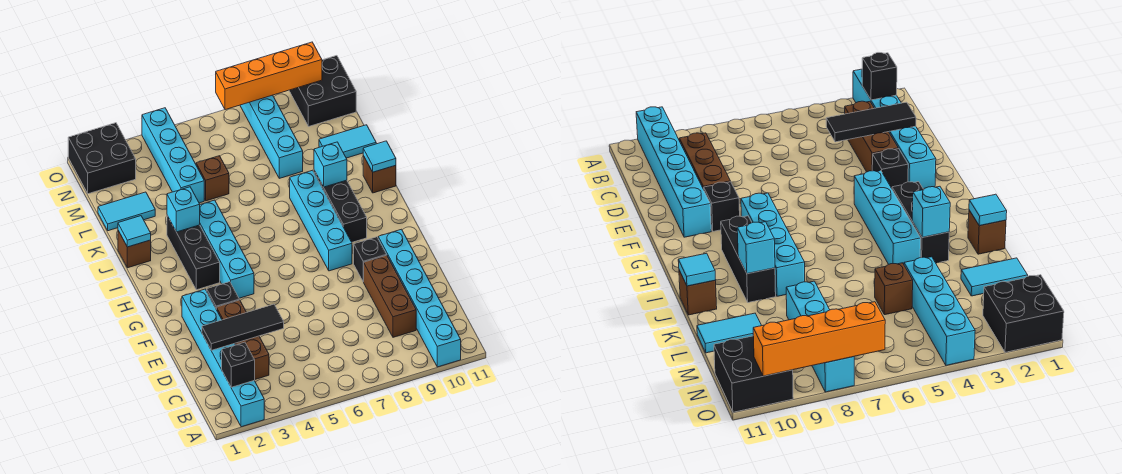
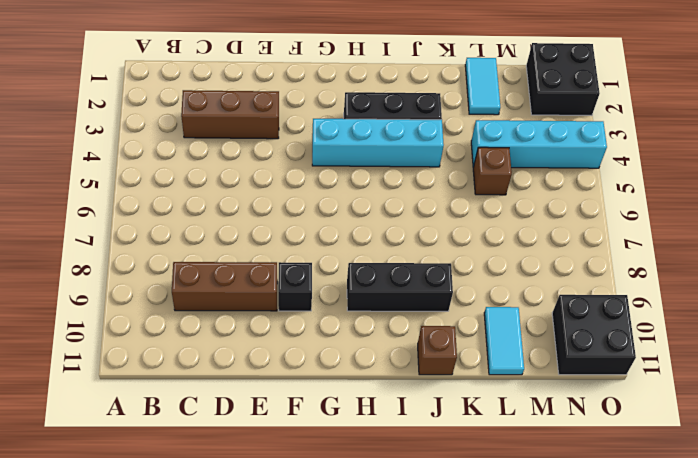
none -> cyan 1x6 brick [182,289,264,427]
none -> cyan 1x6 brick [378,229,461,367]
none -> black 1x1 brick [207,282,239,309]

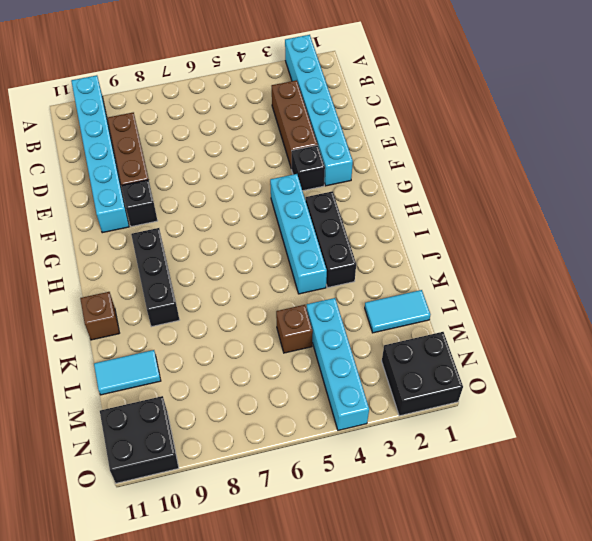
none -> cyan 1x4 brick [290,170,352,271]
none -> brown 1x1 brick [118,231,151,268]
none -> cyan 1x4 brick [240,95,303,178]

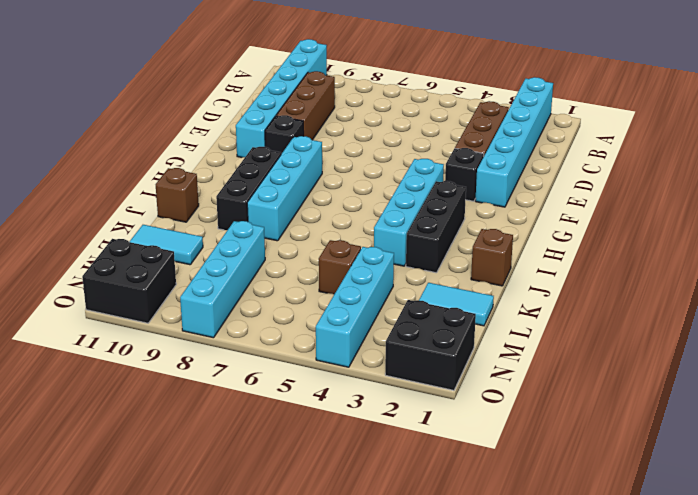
none -> black 1x1 brick [222,342,255,387]
none -> black 1x3 tile [202,304,284,350]
none -> cyan 1x1 tile [118,216,151,247]

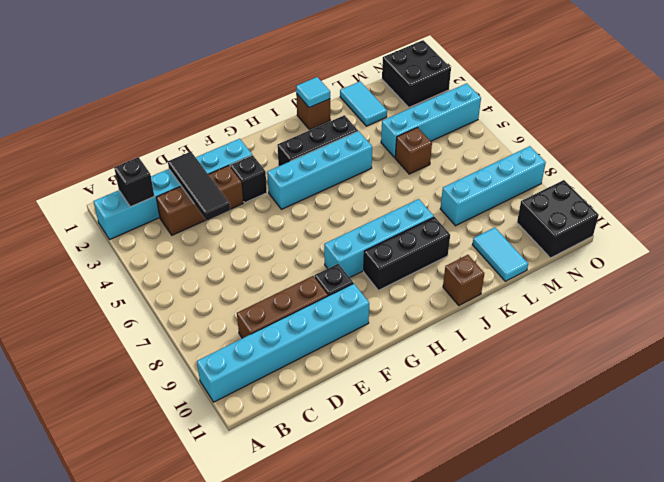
none -> cyan 1x1 brick [167,187,200,232]
none -> cyan 1x1 brick [314,142,347,187]
none -> cyan 1x1 tile [363,141,396,172]

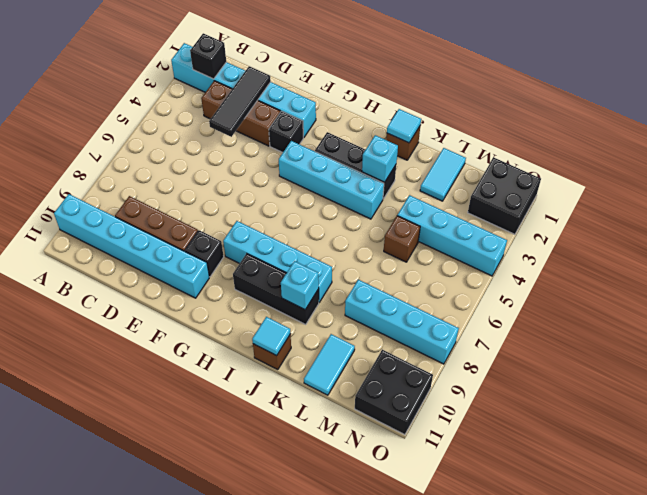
none -> orange 1x4 brick [216,42,322,110]

